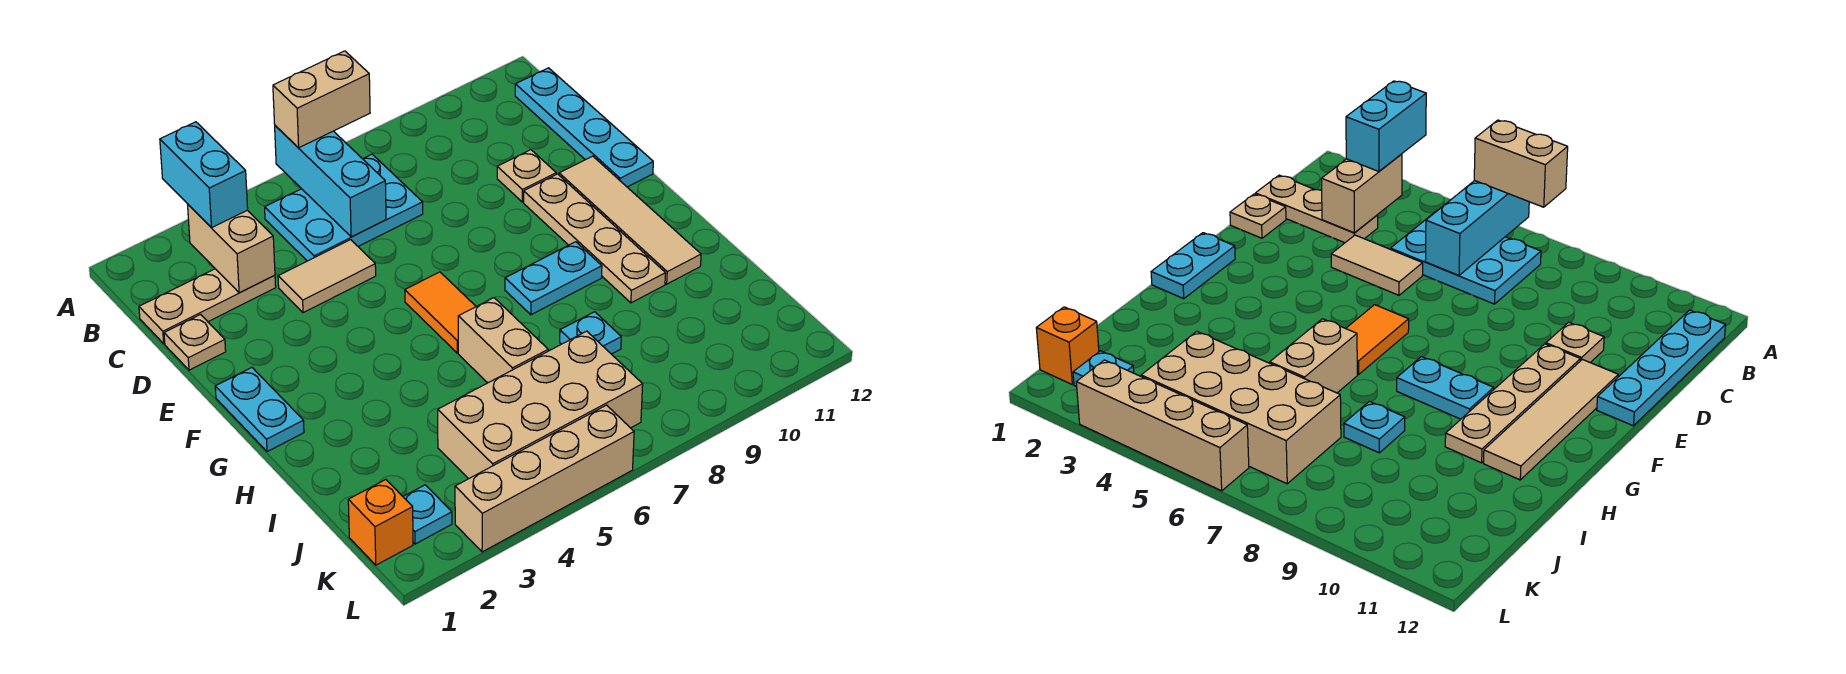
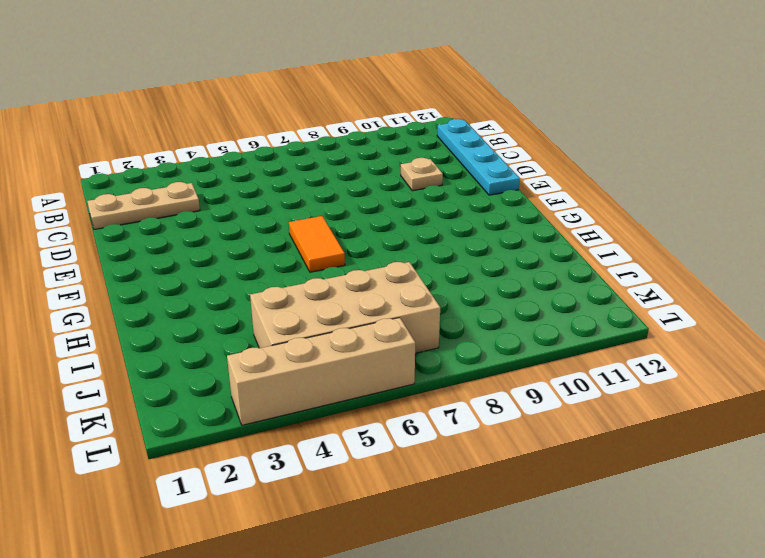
none -> cyan 2x3 plate [265,154,423,261]
none -> tan 1x1 plate [164,315,226,370]
none -> tan 1x2 tile [278,240,376,313]

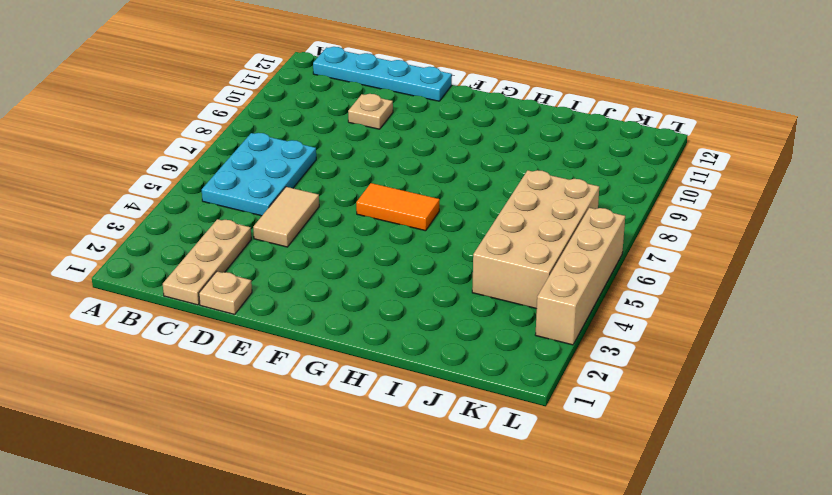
none -> tan 1x4 plate [524,174,666,303]
none -> tan 1x4 tile [559,156,701,284]
none -> cyan 1x2 plate [215,368,304,452]

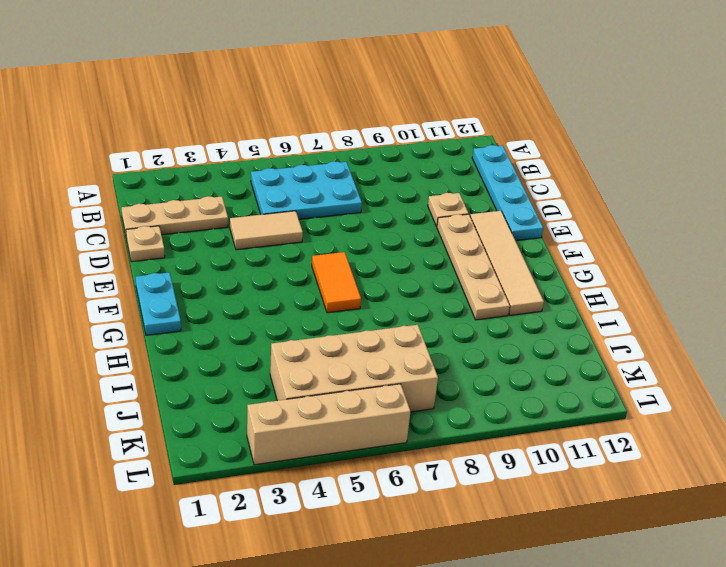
none -> cyan 1x2 plate [505,242,602,315]
none -> tan 1x2 brick [458,298,548,383]
none -> cyan 1x1 plate [560,312,621,354]

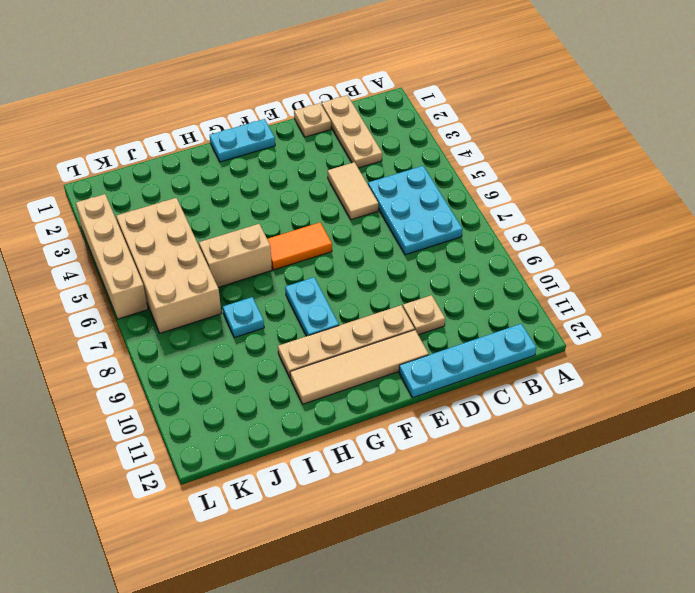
none -> orange 1x1 brick [348,480,413,565]
none -> cyan 1x1 plate [403,485,452,544]
none -> cyan 1x3 brick [275,126,386,237]

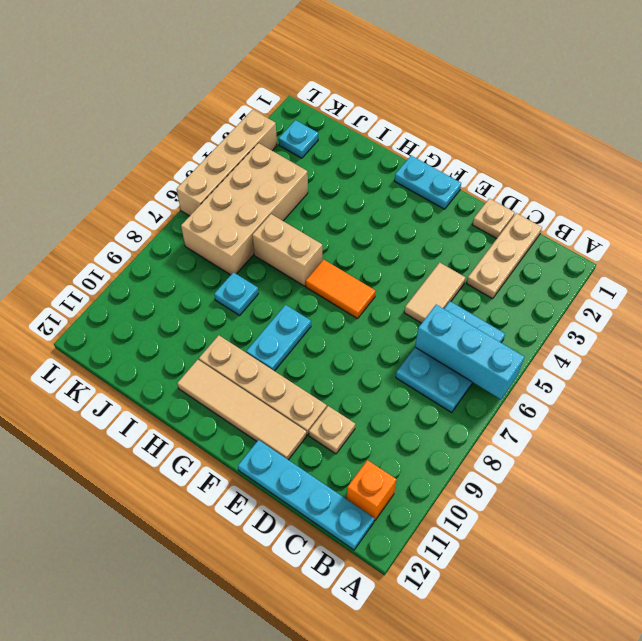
orange 1x1 brick [347,460,396,521] -> orange 1x1 brick moved to [348,480,413,565]
none -> tan 1x2 brick [188,205,275,293]
none -> cyan 1x2 brick [160,122,248,228]
none -> tan 1x2 brick [273,51,370,148]

